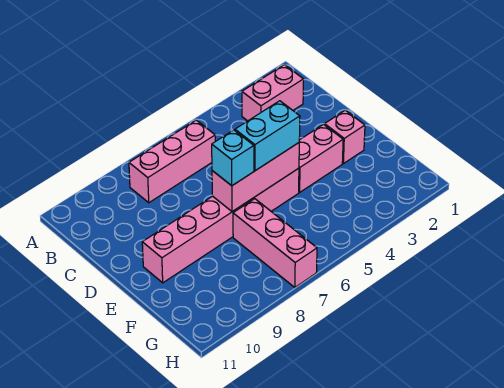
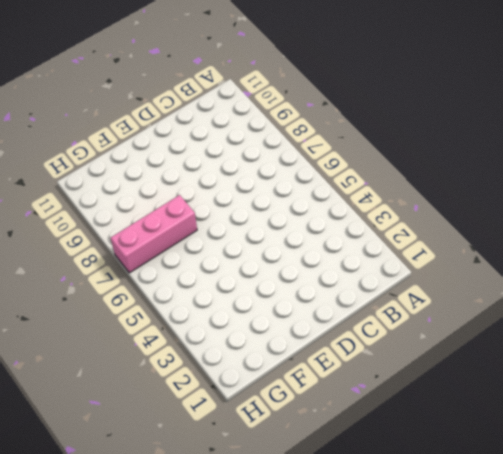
none -> pink 1x2 brick [242,65,304,121]
none -> pink 1x3 brick [129,120,215,203]

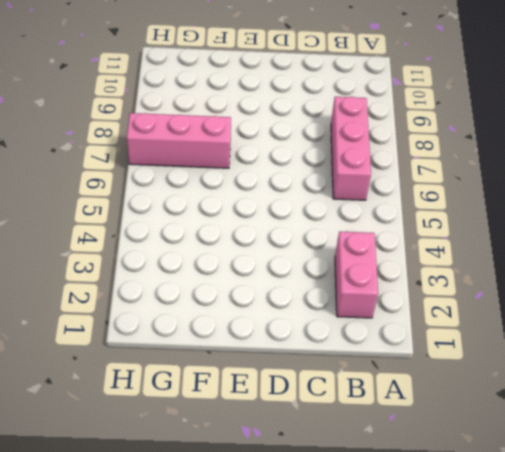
none -> pink 1x1 brick [325,110,365,164]
none -> pink 1x2 brick [299,125,343,192]

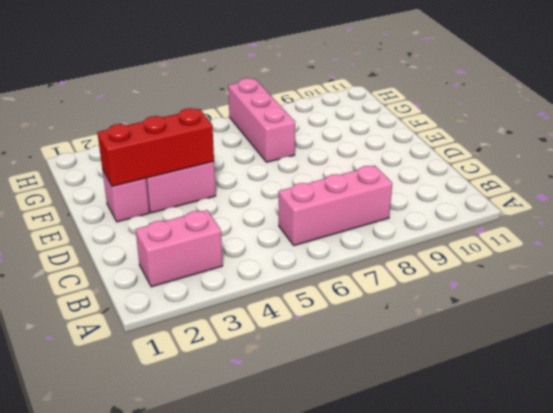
red 1x3 brick [97,108,214,187] -> none
none -> pink 1x6 brick [142,168,299,283]
none -> pink 1x3 brick [212,143,299,212]

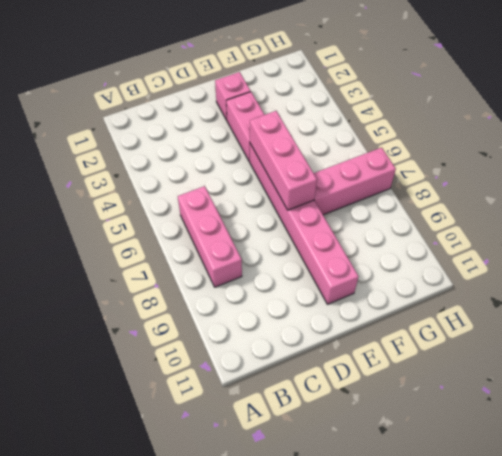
none -> pink 1x2 brick [242,65,304,121]
none -> cyan 1x2 brick [235,101,300,171]

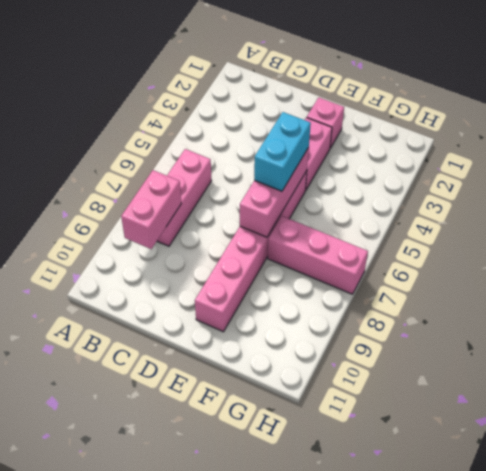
pink 1x2 brick [121,170,181,249] -> pink 1x2 brick moved to [242,65,304,121]
none -> cyan 1x1 brick [212,130,254,186]

